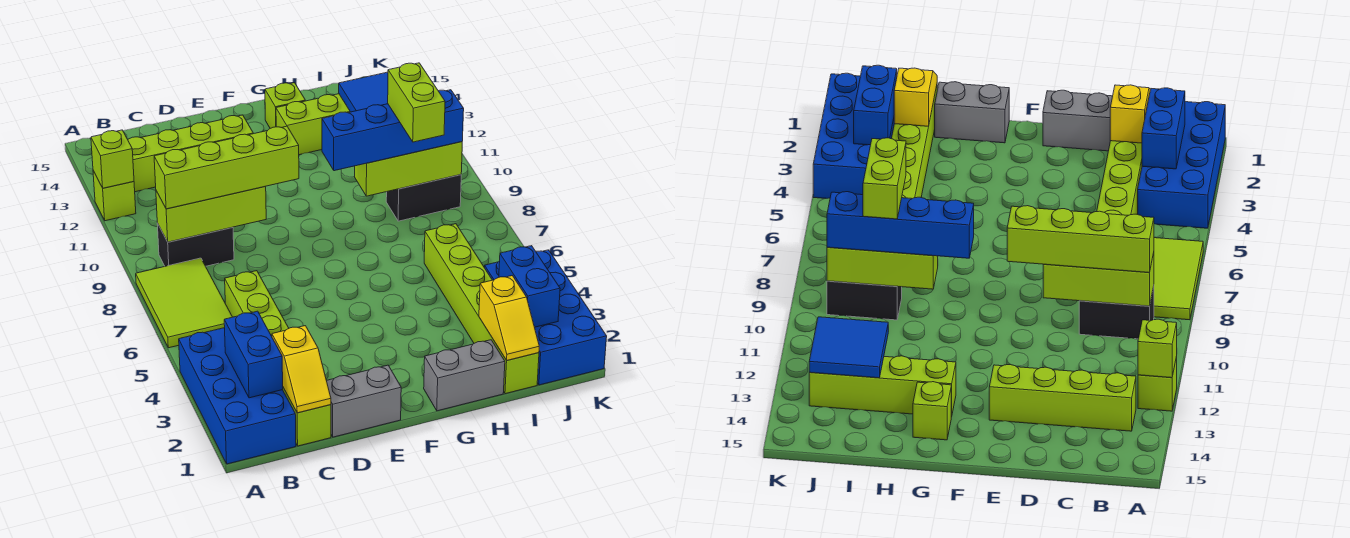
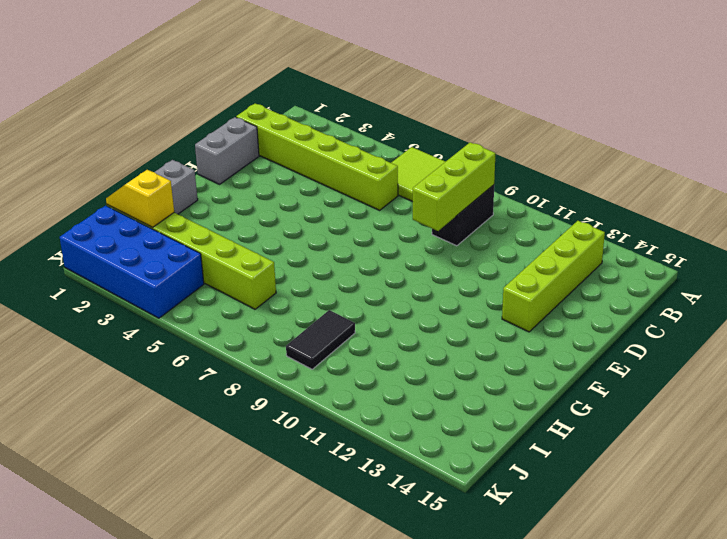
black 1x2 tile [286,310,355,369] -> black 1x2 brick [386,175,461,221]
none -> blue 2x4 brick [179,328,296,464]
none -> lime 1x1 brick [93,171,136,221]
none -> lime 1x4 brick [276,94,350,155]

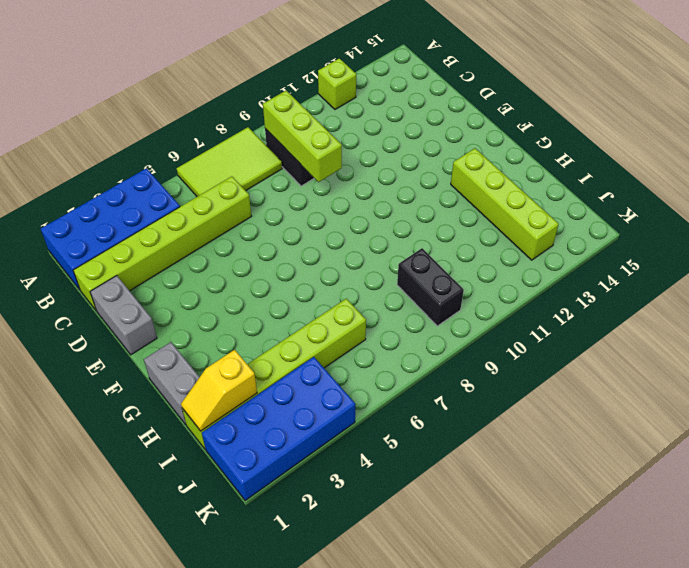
none -> lime 1x4 brick [128,115,253,192]
none -> lime 1x1 brick [265,83,305,128]
none -> lime 1x1 brick [91,130,134,188]

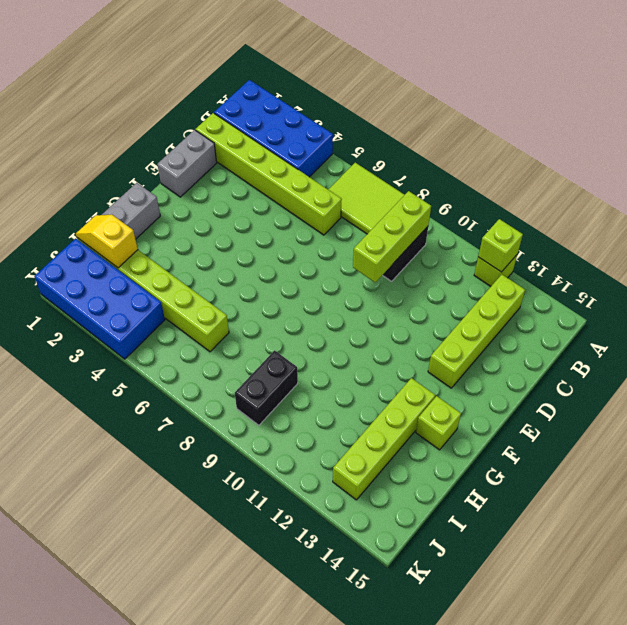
none -> blue 1x2 brick [224,311,283,398]
none -> yellow 1x2 slope [272,326,331,413]
none -> lime 1x3 brick [355,142,462,196]

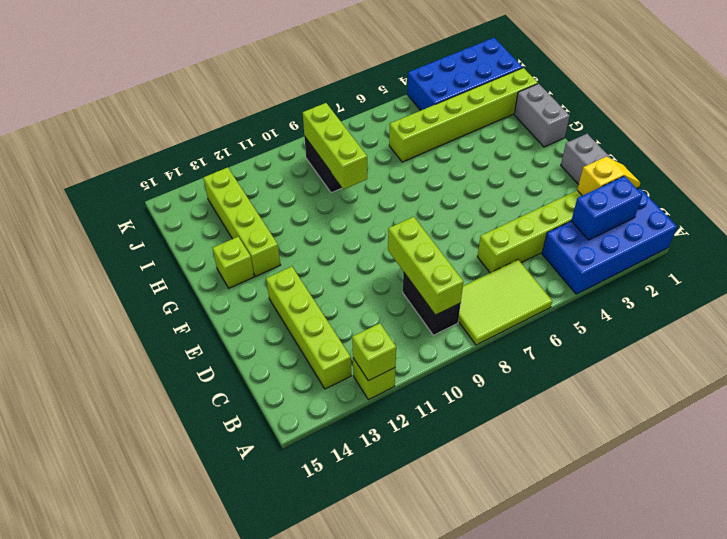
none -> yellow 1x2 slope [479,276,539,360]
none -> blue 2x2 tile [339,72,388,112]
none -> blue 1x2 brick [499,246,560,327]

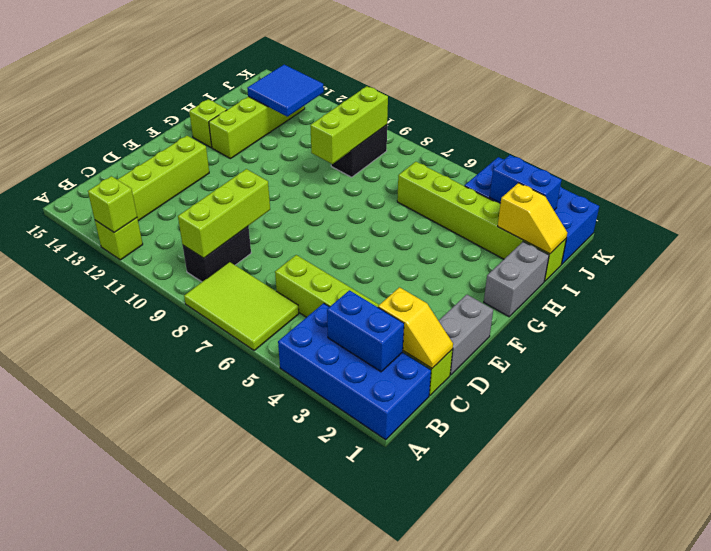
none -> lime 1x4 brick [154,126,299,209]
none -> blue 1x4 brick [322,90,464,171]
none -> lime 1x2 brick [388,63,445,142]

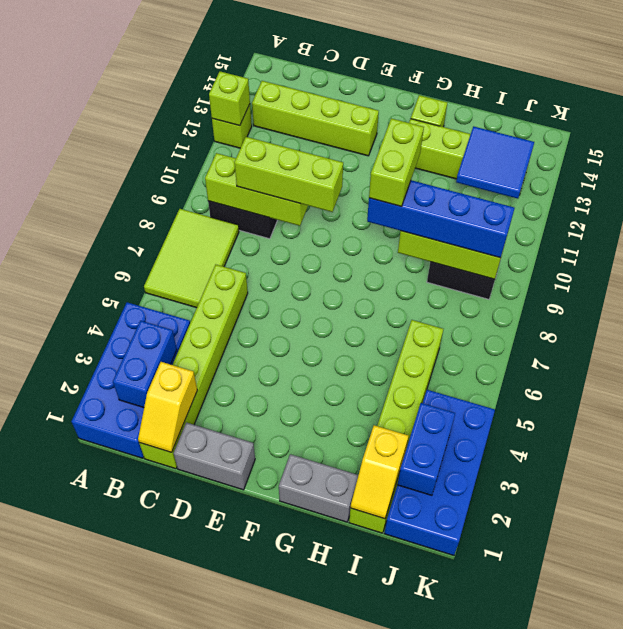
lime 1x3 brick [234,137,343,212] -> lime 1x4 brick [154,126,299,209]
lime 1x2 brick [369,118,424,207] -> lime 1x2 brick moved to [388,63,445,142]

